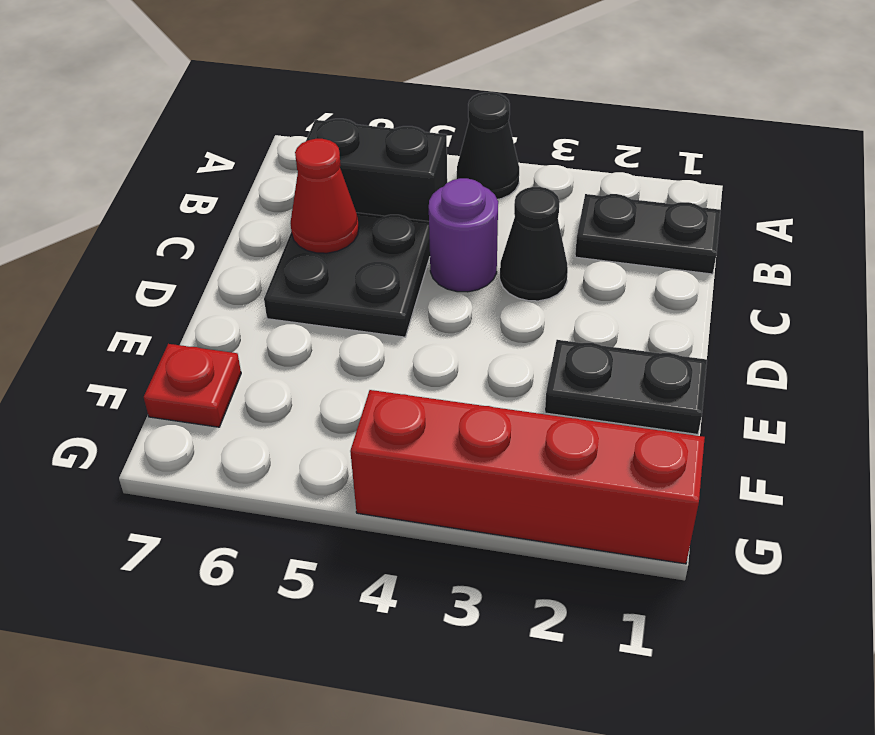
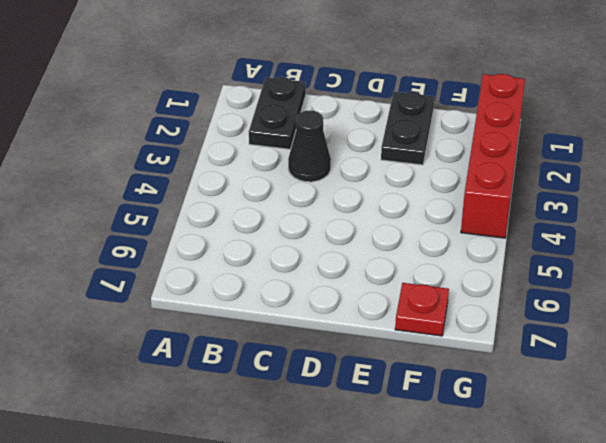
none -> black 1x1 cone [457,92,519,199]
none -> black 1x2 brick [306,119,447,221]

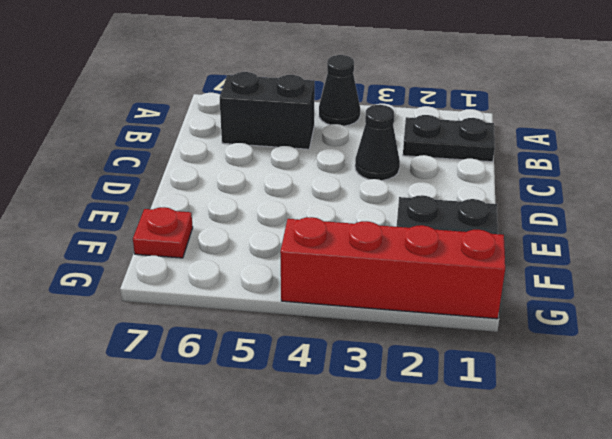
none -> purple 1x1 round brick [429,178,498,292]
none -> black 2x2 plate [264,213,430,337]

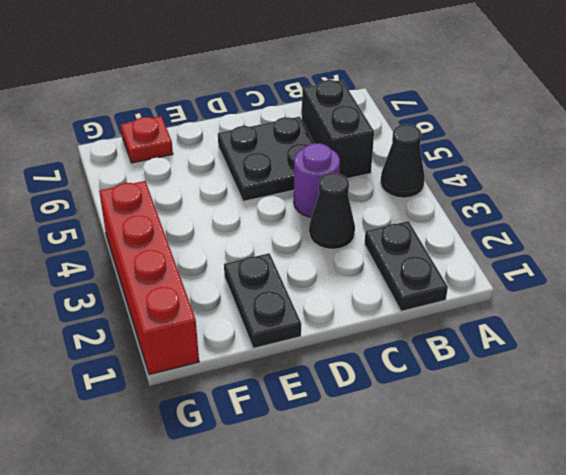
none -> red 1x1 cone [290,139,359,253]

